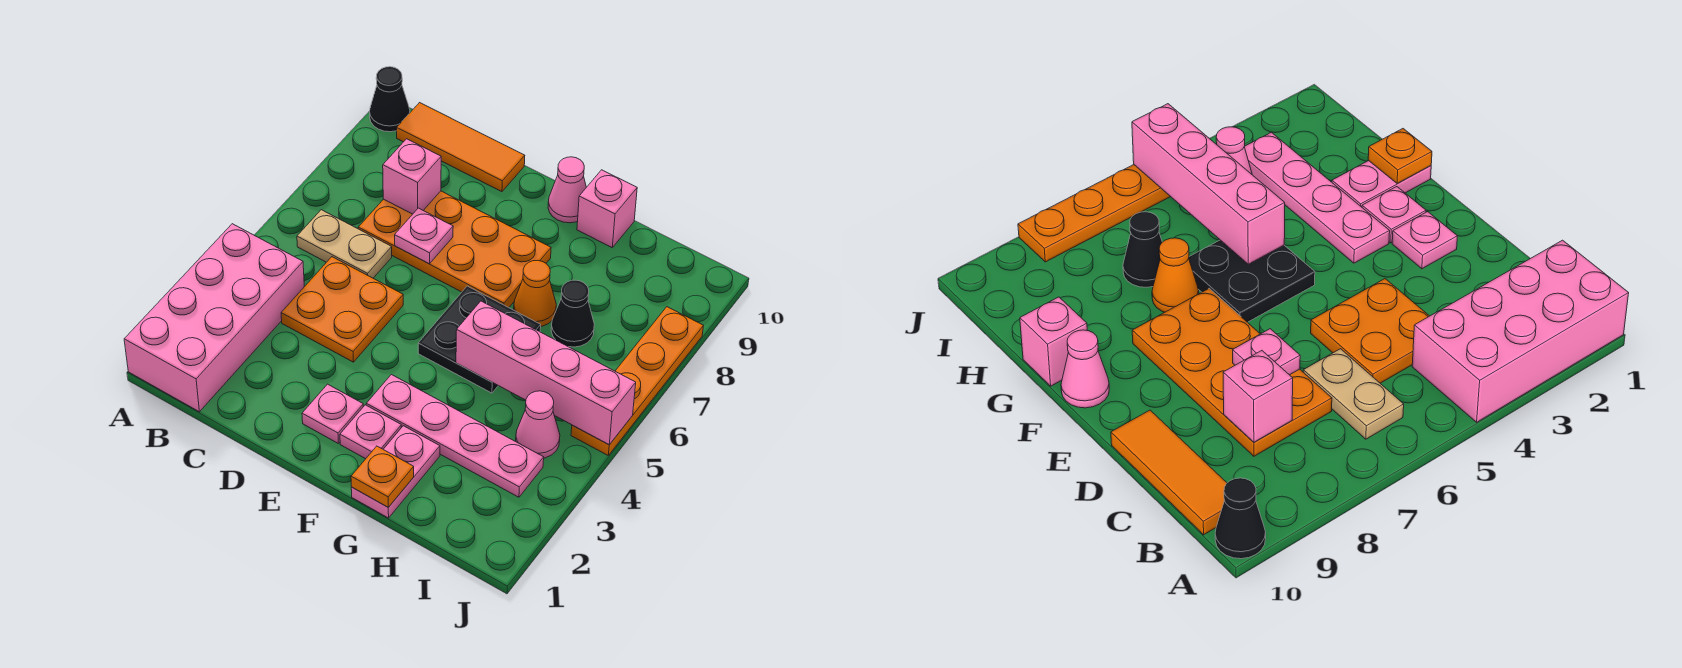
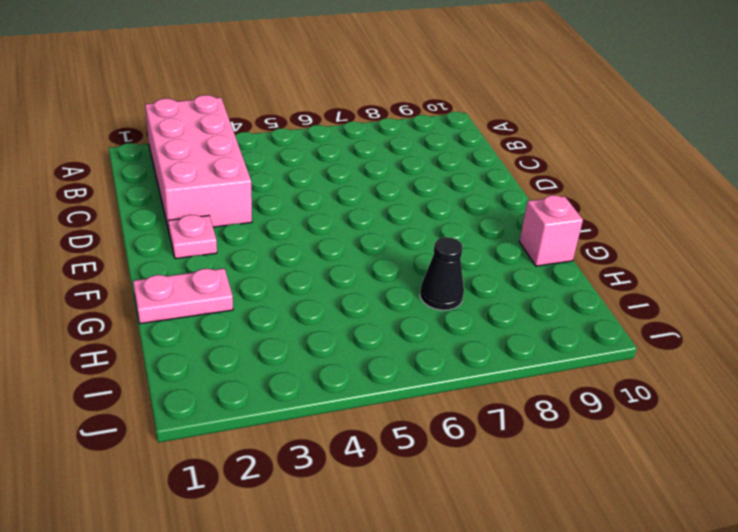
pink 2x4 brick [145,95,252,231] -> pink 2x4 brick turned to [124,224,304,412]
none -> black 1x1 cone [370,67,410,132]
none -> tan 1x2 plate [297,210,392,278]
none -> orange 1x3 tile [397,103,525,192]

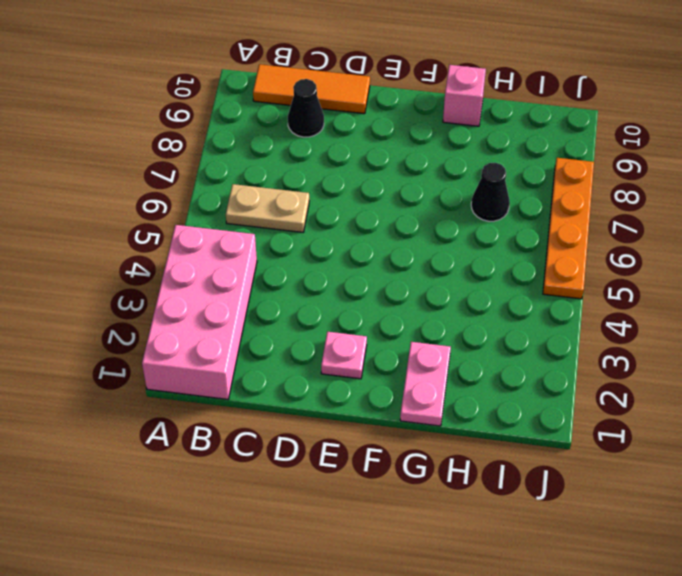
black 1x1 cone [288,79,324,137] -> black 1x1 cone moved to [370,67,410,132]
none -> orange 2x2 plate [281,257,403,362]
none -> orange 2x4 plate [358,191,551,308]
none -> pink 1x1 plate [340,405,401,459]

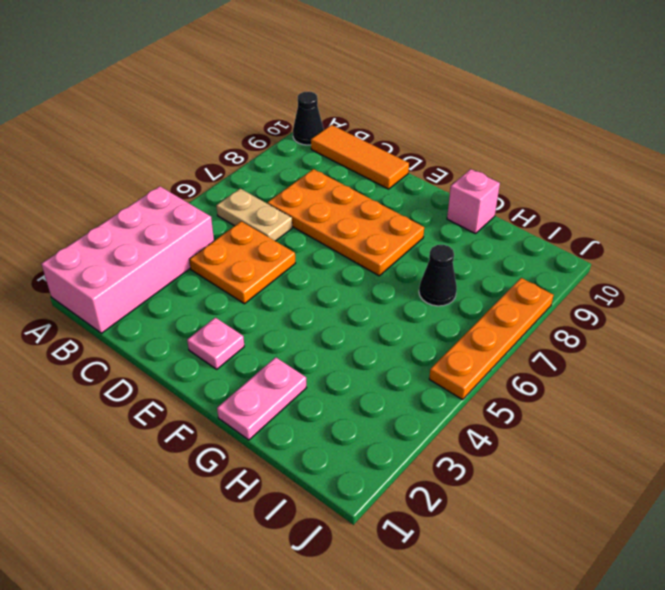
none -> pink 1x1 plate [340,405,401,459]
none -> pink 1x4 plate [366,375,544,497]
none -> black 2x2 plate [418,286,541,393]

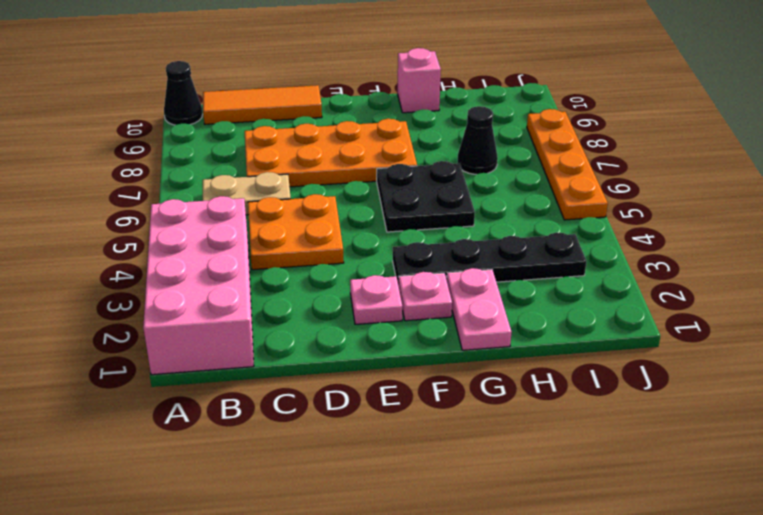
black 1x4 plate [393,233,586,286] -> pink 1x4 plate [366,375,544,497]
none -> pink 1x1 cone [548,157,586,223]
none -> orange 1x1 cone [514,260,556,326]
none -> pink 1x1 cone [516,391,560,458]

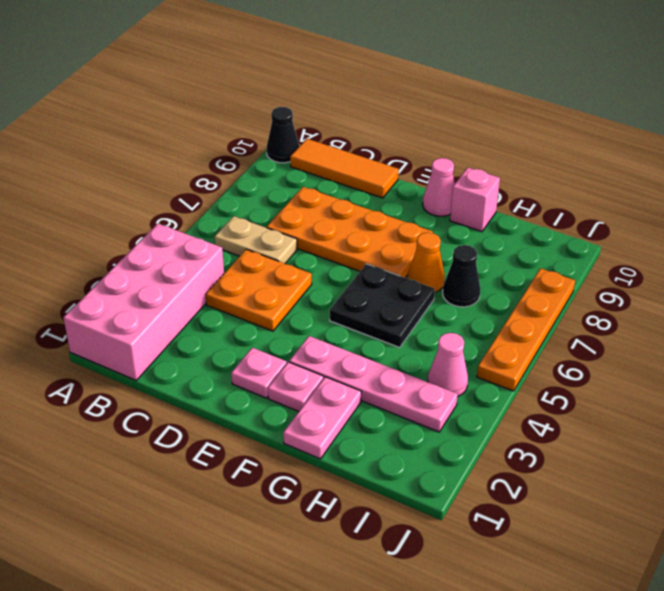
none -> pink 1x1 brick [383,139,441,214]
none -> pink 1x1 plate [395,208,453,264]
none -> orange 1x1 plate [351,446,414,507]

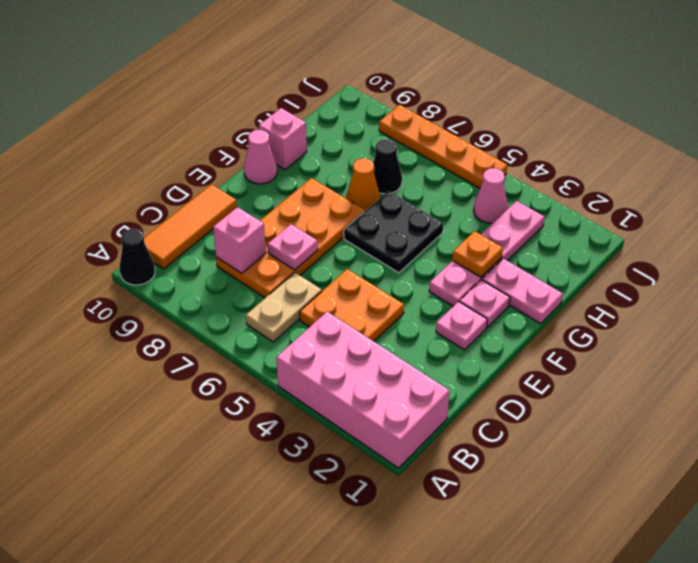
orange 1x1 plate [453,231,503,277] -> orange 1x1 plate moved to [351,446,414,507]
none -> pink 1x4 brick [456,301,636,445]

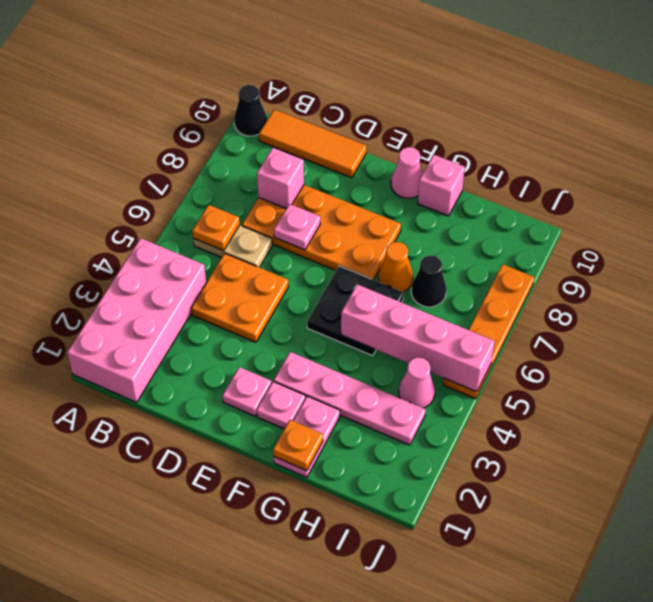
orange 1x1 plate [192,205,240,251] -> none

